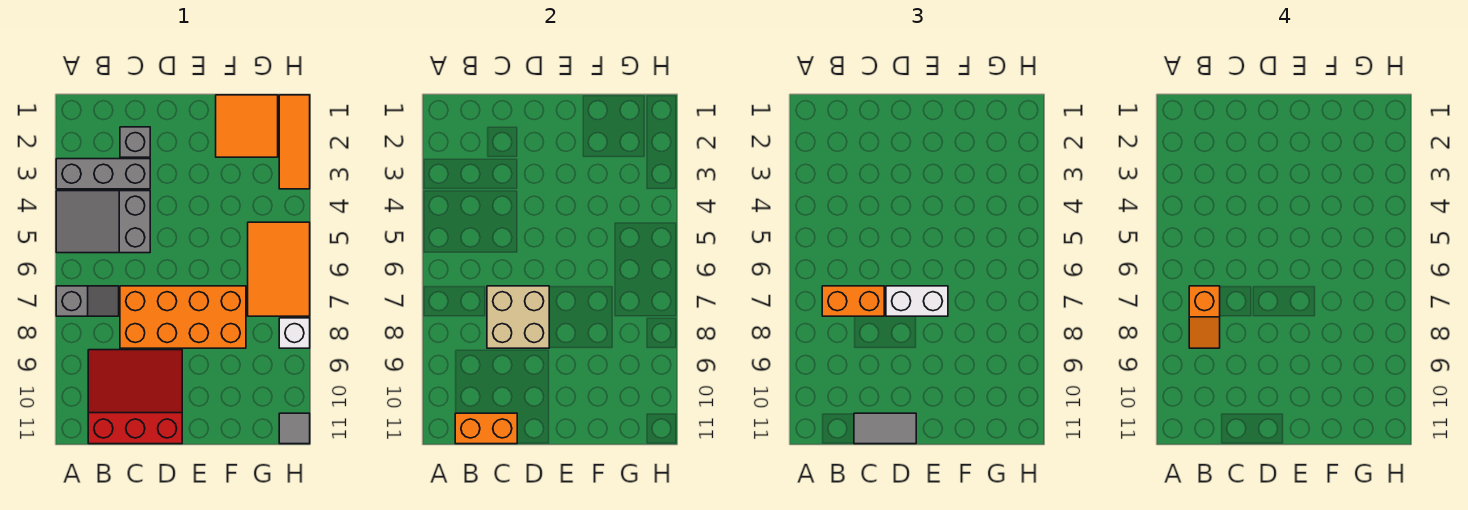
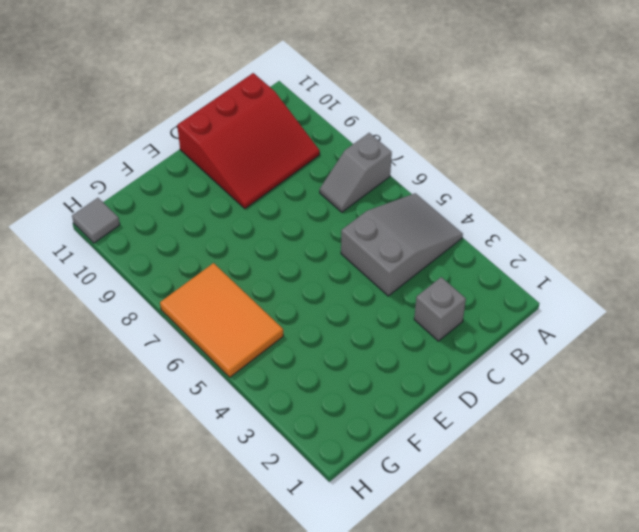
none -> grey 1x3 brick [56,159,150,189]
none -> orange 2x4 brick [120,286,246,348]
none -> orange 2x2 tile [216,95,278,157]

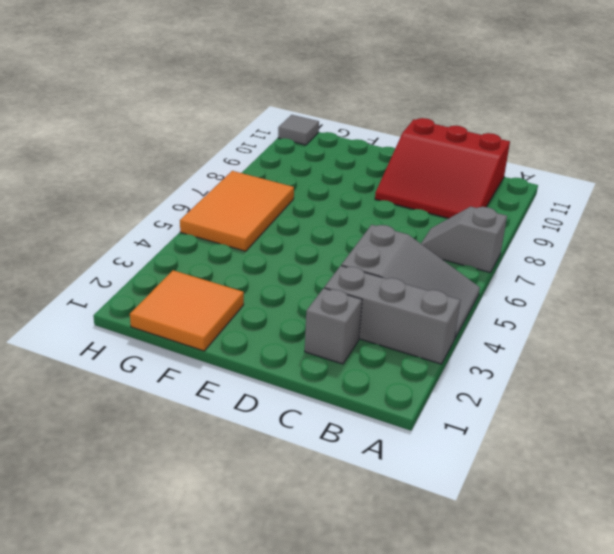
none -> orange 2x4 brick [120,286,246,348]
none -> orange 1x3 tile [279,95,310,189]
none -> white 1x1 brick [279,318,310,348]

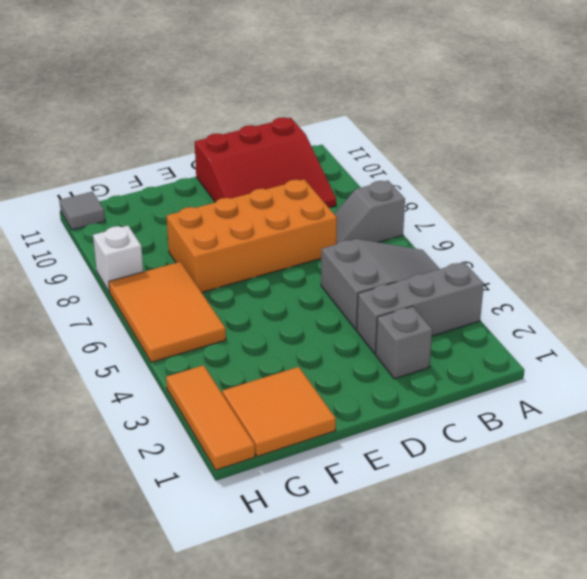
none -> orange 1x2 brick [455,413,517,444]
none -> tan 2x2 brick [487,286,549,348]
none -> orange 1x2 brick [822,286,884,316]

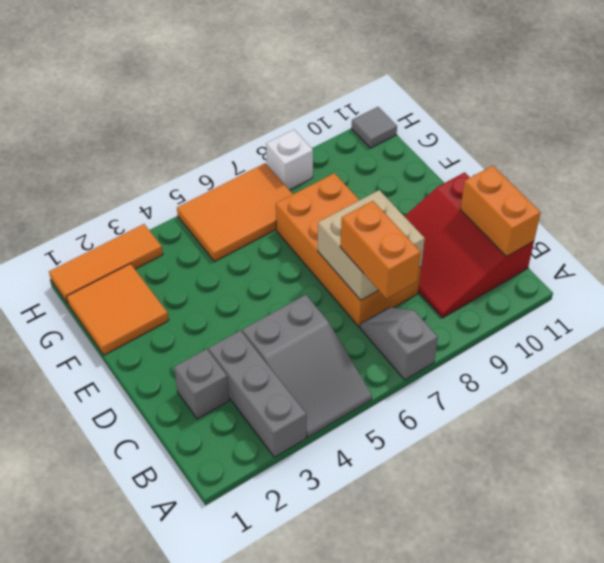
none -> grey 1x2 tile [854,413,916,444]
none -> white 1x2 brick [886,286,948,316]
none -> orange 1x2 slope [1189,286,1220,348]

